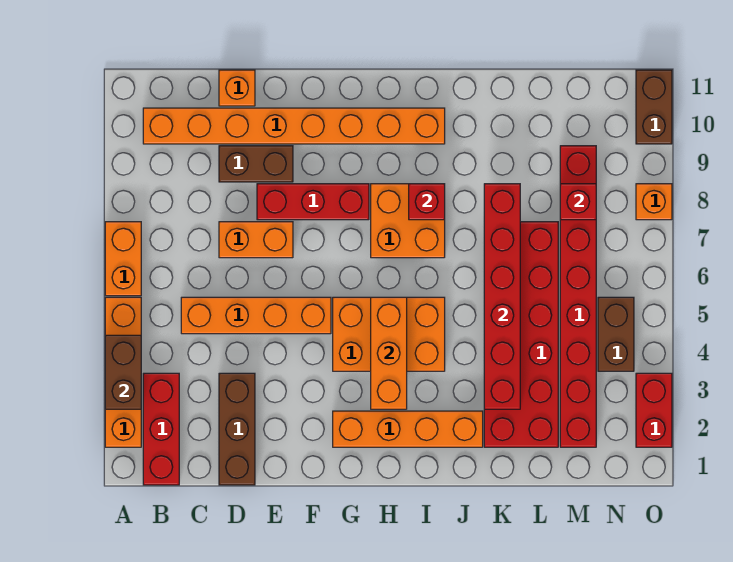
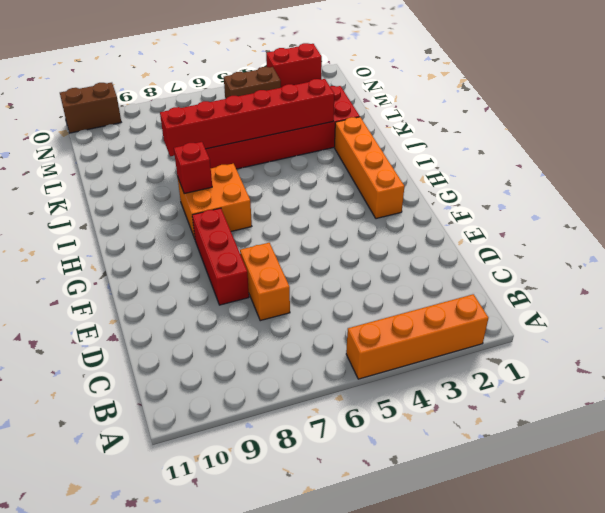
none -> orange 1x2 brick [105,222,141,296]
none -> red 1x3 brick [143,373,179,485]
none -> orange 1x8 brick [143,108,445,144]

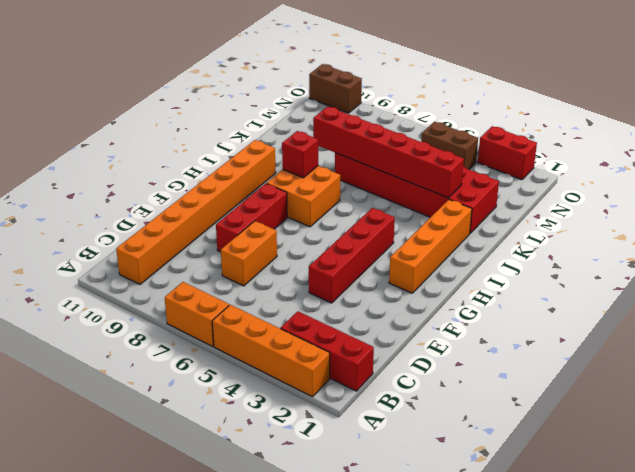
red 1x4 brick [309,208,395,303] -> orange 2x3 brick [333,297,445,371]
none -> orange 1x4 brick [181,297,331,334]
none -> brown 1x3 brick [219,373,255,485]
none -> brown 1x2 brick [219,146,293,182]

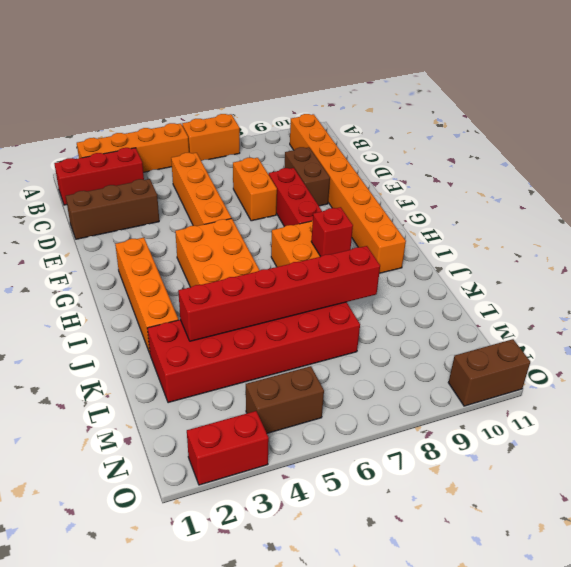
none -> orange 1x1 brick [219,70,255,106]
none -> red 1x8 brick [560,146,596,447]
none -> orange 1x1 brick [636,184,672,220]

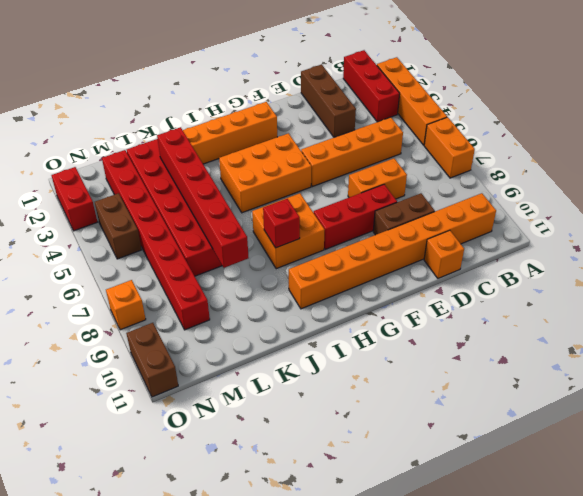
none -> brown 1x2 brick [105,335,141,409]
none -> orange 1x3 brick [371,297,407,409]
none -> red 1x1 brick [560,184,596,220]

